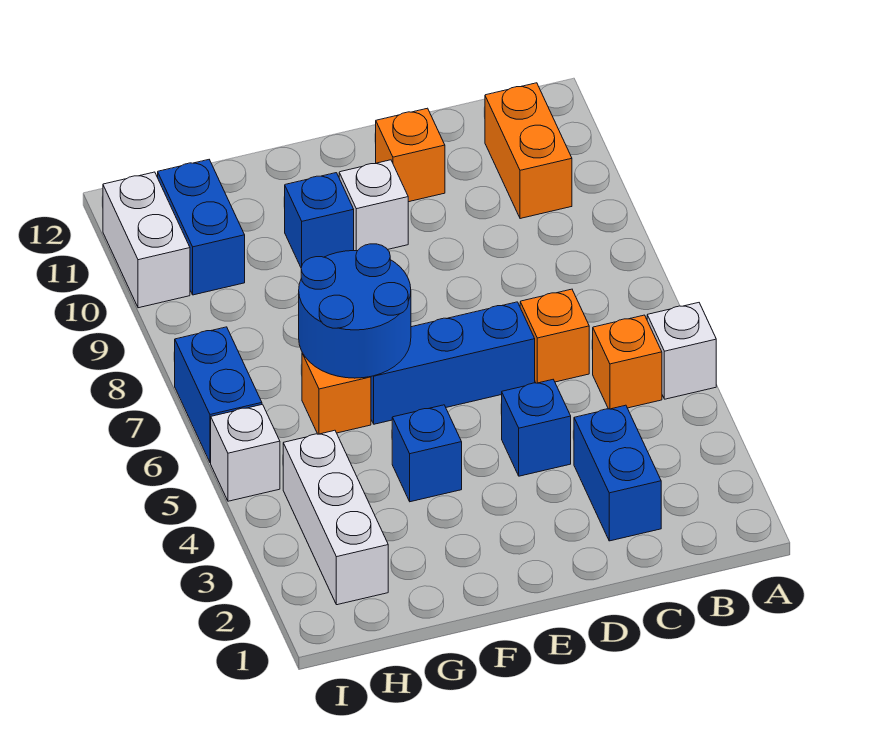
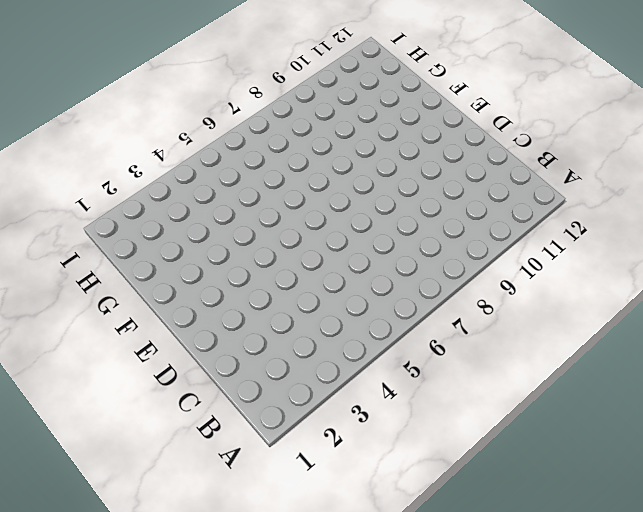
none -> white 1x1 brick [647,303,716,399]
none -> orange 1x1 brick [593,315,662,409]
none -> orange 1x2 brick [485,83,572,219]

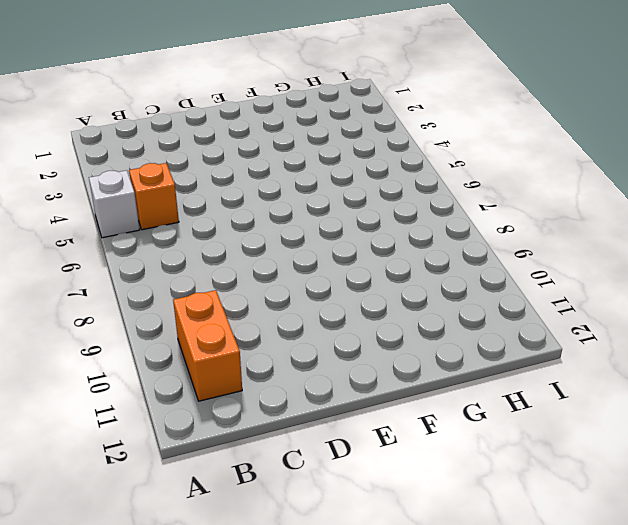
none -> blue 1x2 brick [574,405,661,541]
none -> orange 1x1 brick [520,289,589,383]
none -> blue 1x1 brick [502,380,571,476]

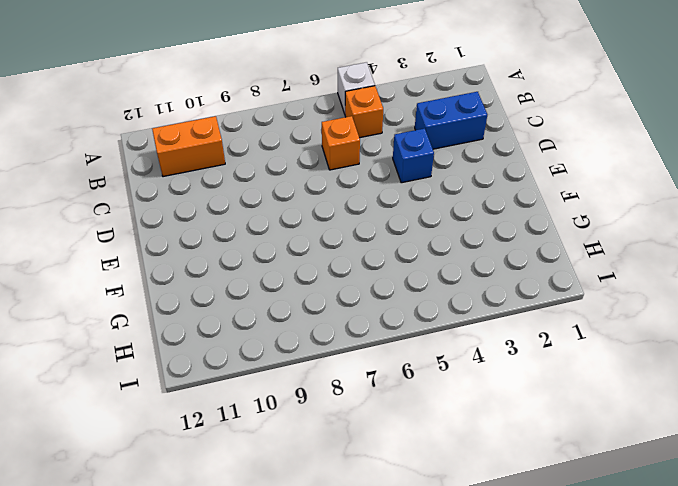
none -> blue 1x3 brick [371,302,535,424]
none -> orange 1x1 brick [376,108,445,202]
none -> white 1x1 brick [339,160,408,251]

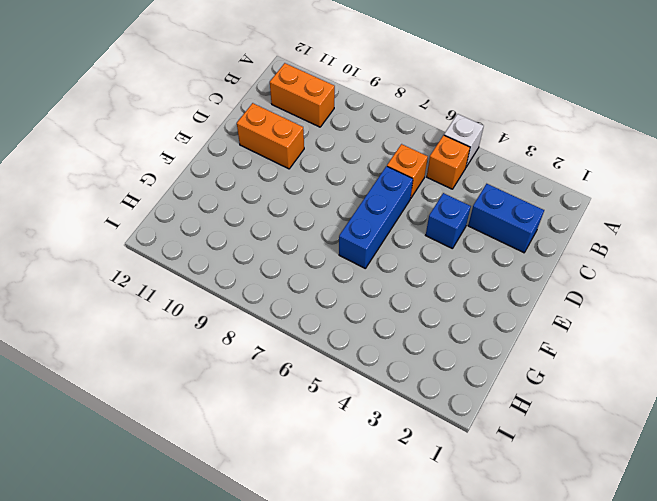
orange 1x2 brick [237,103,304,169] -> orange 1x1 brick [376,108,445,202]
none -> white 1x1 brick [339,160,408,251]
none -> blue 1x1 brick [392,405,462,502]
none -> blue 1x1 brick [285,173,354,268]

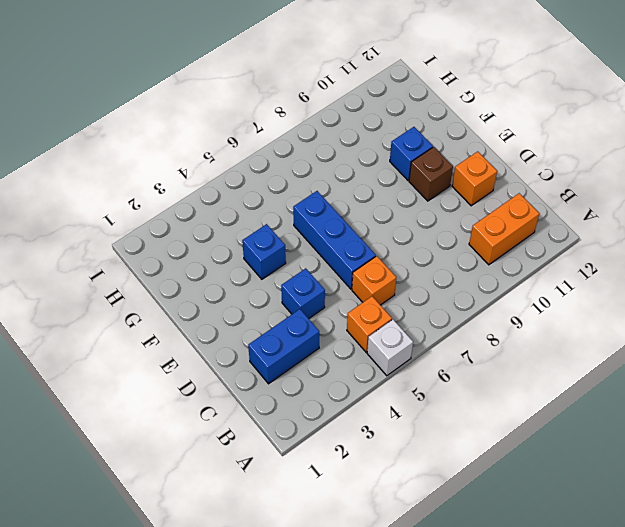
brown 1x1 brick [409,147,453,201] -> white 1x1 brick [339,160,408,251]
none -> orange 1x1 brick [302,353,371,434]
none -> white 1x3 brick [283,430,388,605]
none -> blue 1x2 brick [158,160,245,295]

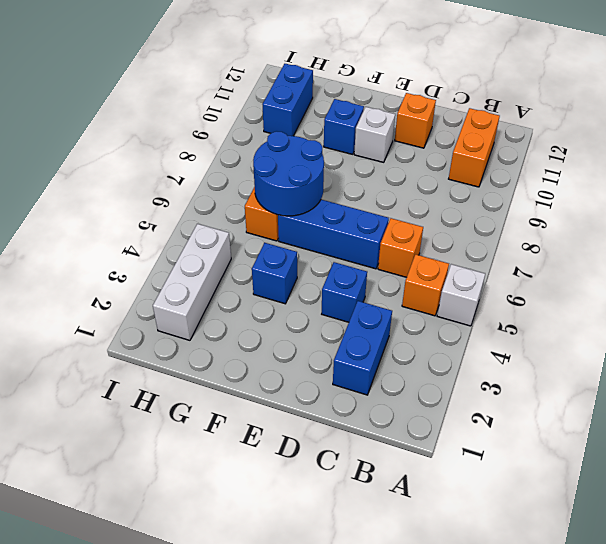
none -> white 1x1 brick [211,404,280,501]
none -> blue 1x2 brick [175,327,262,463]
none -> white 1x2 brick [103,172,190,308]

